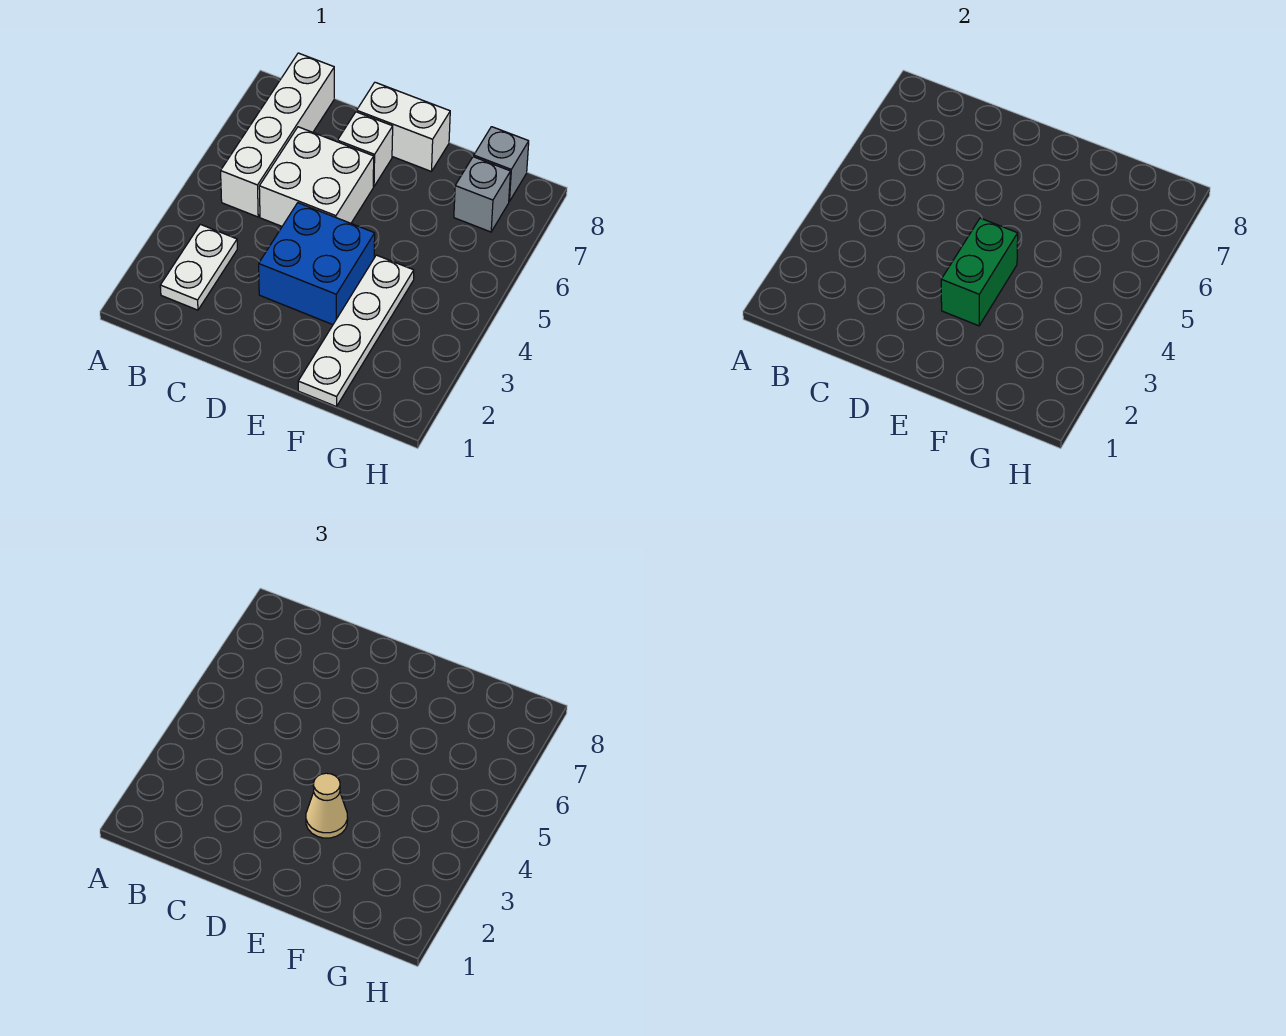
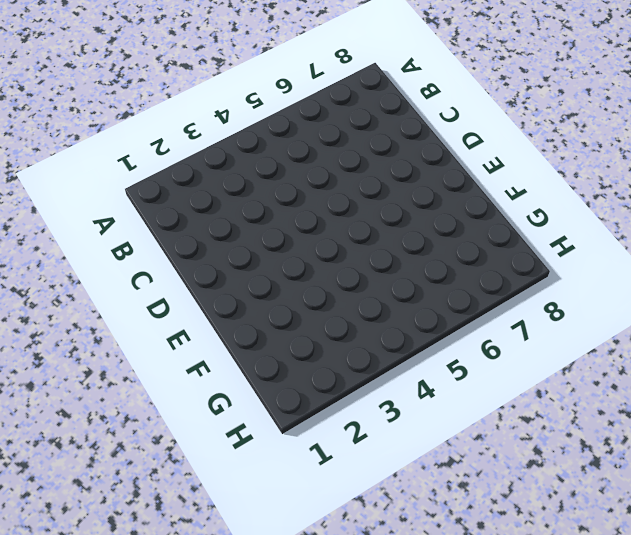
none -> white 1x2 plate [160,224,237,310]
none -> white 1x4 brick [221,53,334,217]

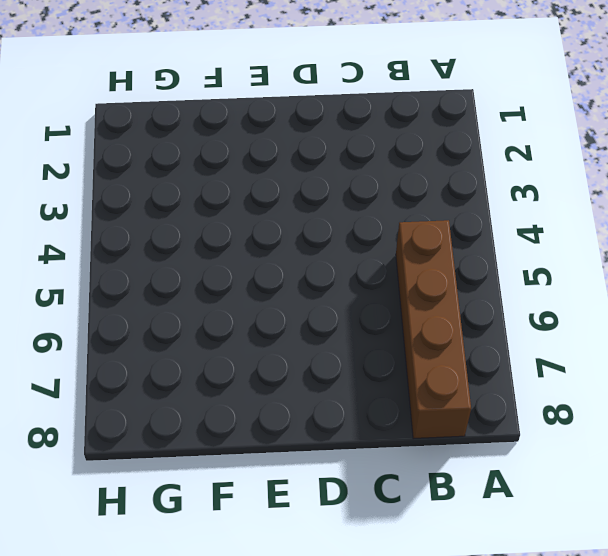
brown 1x4 brick [396,220,471,439] -> white 1x4 brick [221,53,334,217]
none -> white 1x2 plate [160,224,237,310]
none -> white 2x2 brick [259,127,374,226]

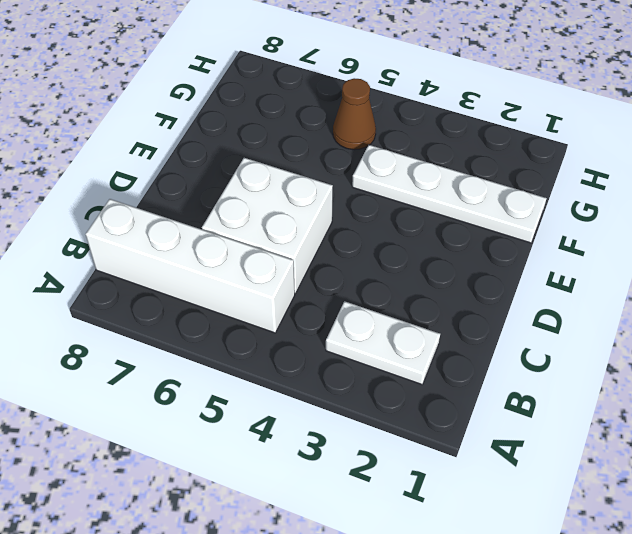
brown 1x1 cone [333,78,376,150] -> none
none -> blue 2x2 brick [259,203,375,325]
none -> white 1x1 brick [338,112,393,187]

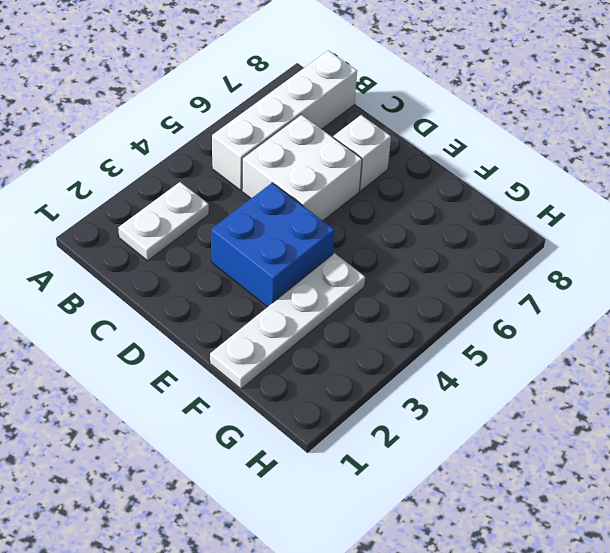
none -> white 1x2 brick [357,82,450,171]
none -> grey 1x1 brick [454,157,511,232]

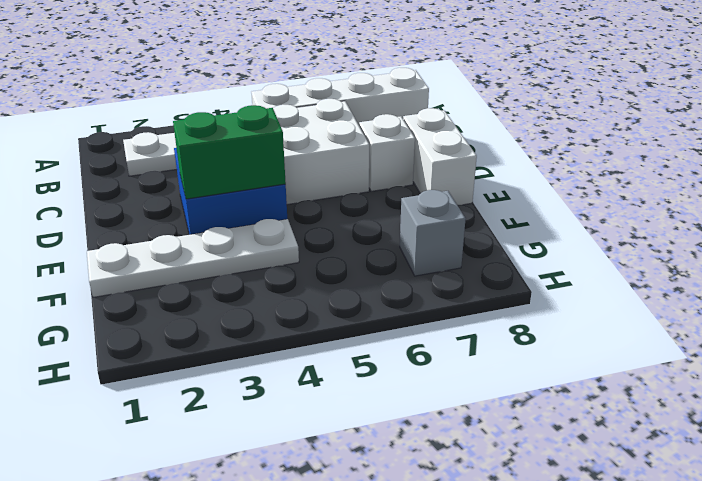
none -> grey 1x1 brick [474,127,529,201]
none -> tan 1x1 cone [306,773,348,838]

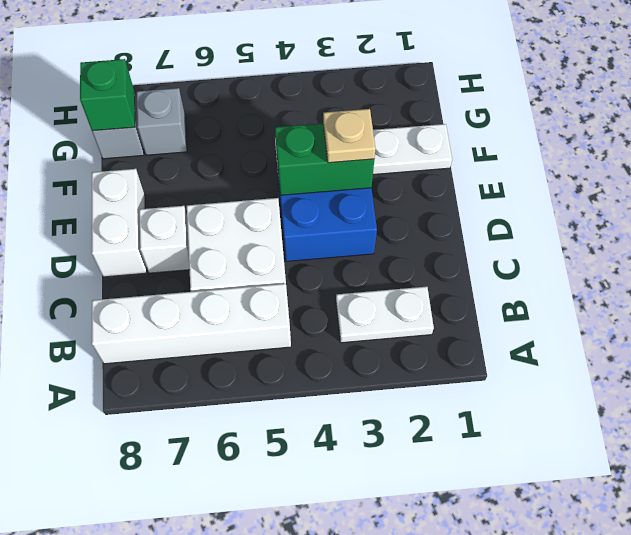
tan 1x1 plate [323,109,376,163] -> tan 1x1 cone [306,773,348,838]
green 1x1 brick [80,59,135,131] -> none

